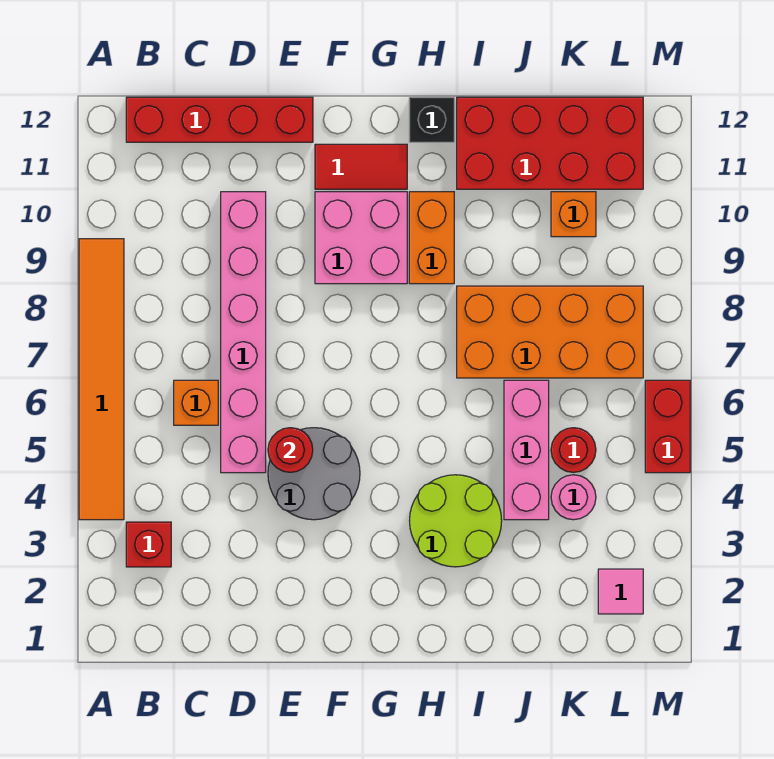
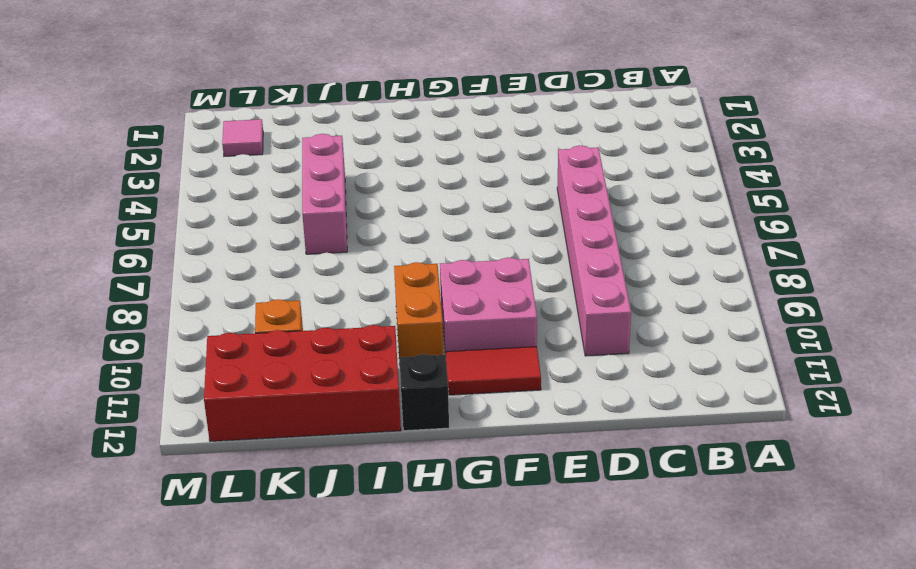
none -> orange 1x6 tile [79,239,124,520]
none -> red 1x1 brick [126,522,171,567]
none -> red 1x4 brick [126,97,313,142]

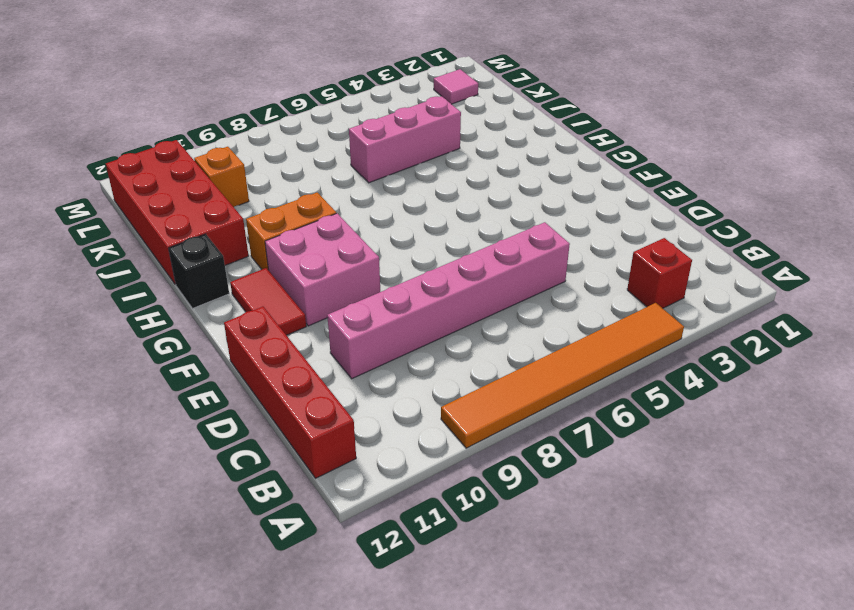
none -> orange 1x1 brick [174,380,218,425]
none -> grey 2x2 round brick [268,428,360,520]
none -> lime 2x2 round brick [410,475,502,567]

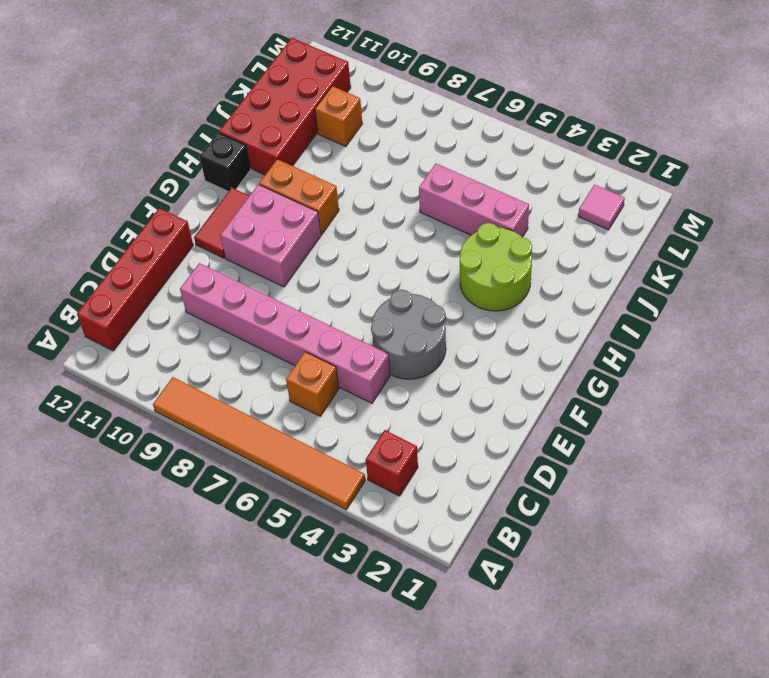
none -> orange 2x4 brick [457,286,643,378]
none -> pink 1x1 round brick [551,475,596,520]
none -> red 1x1 round brick [551,428,596,472]

